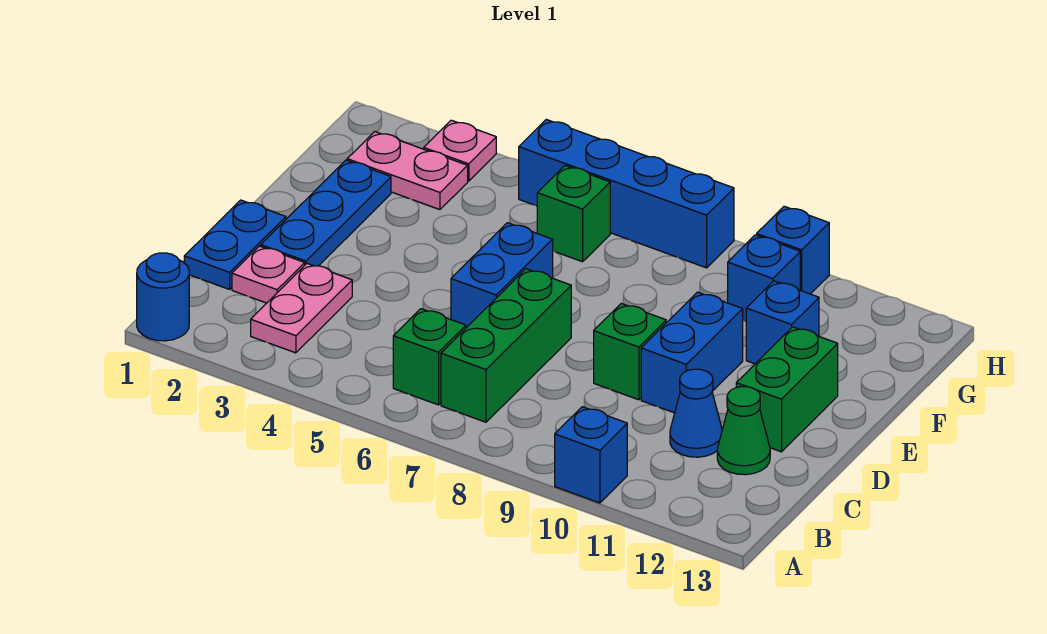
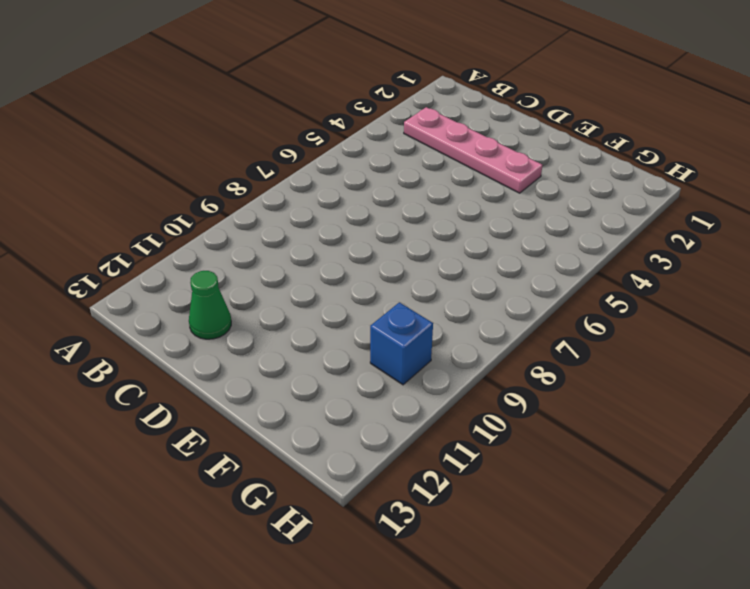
pink 1x4 plate [404,107,542,193] -> pink 1x2 plate [251,264,352,353]
none -> blue 1x1 round brick [137,253,189,341]
none -> blue 1x1 brick [555,407,627,503]
none -> green 1x1 brick [393,309,466,405]

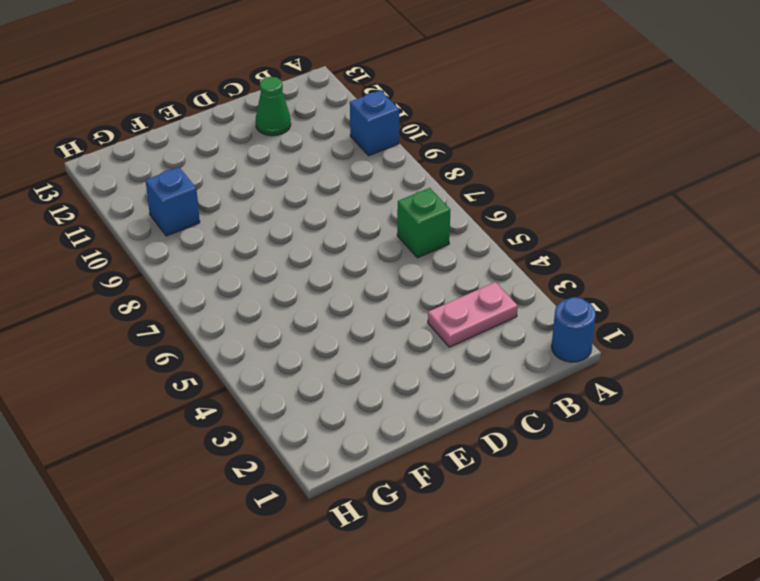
none -> green 1x3 brick [441,269,571,422]
none -> blue 1x2 plate [184,200,286,289]
none -> pink 1x1 plate [232,246,305,303]

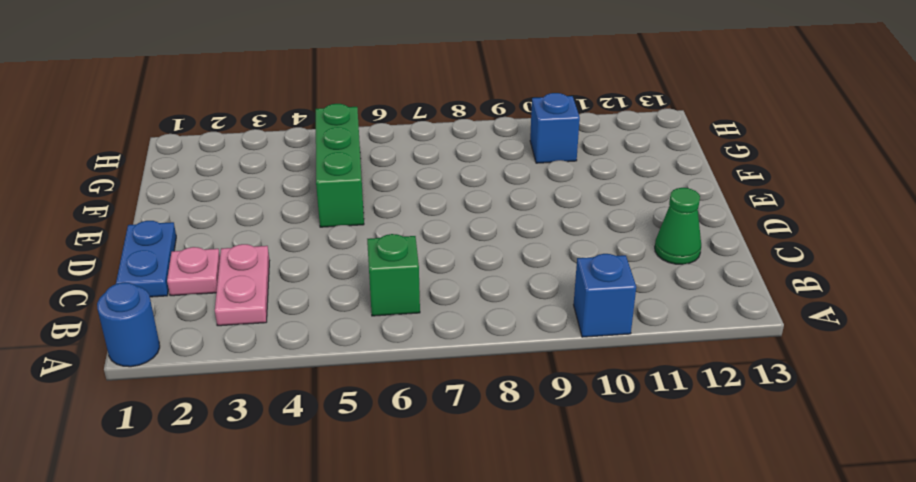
green 1x3 brick [316,104,364,227] -> green 1x3 brick moved to [441,269,571,422]
none -> blue 1x1 cone [670,369,722,457]
none -> blue 1x3 plate [261,160,391,266]
none -> blue 1x2 brick [451,223,553,328]

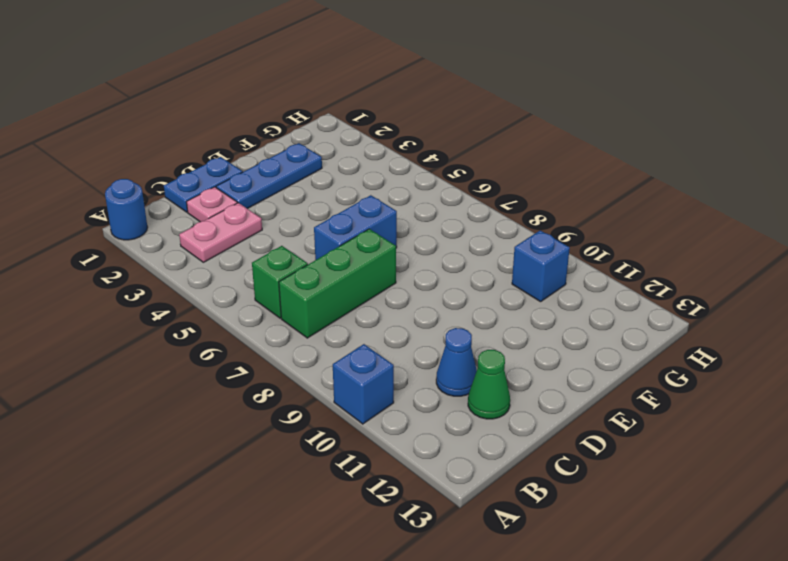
none -> green 1x1 brick [594,304,666,400]
none -> blue 1x2 brick [641,292,743,413]
none -> green 1x2 brick [736,327,838,452]

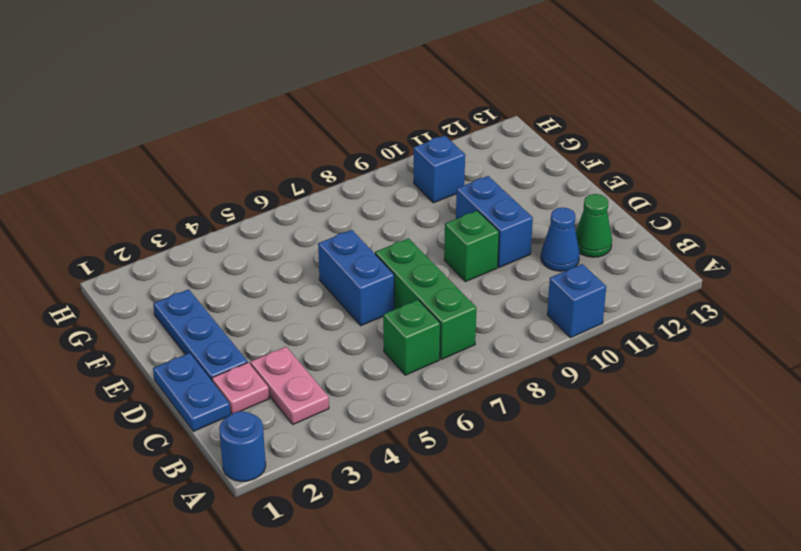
none -> green 1x2 brick [736,327,838,452]
none -> blue 1x1 brick [746,281,819,364]
none -> pink 1x2 plate [347,132,468,210]

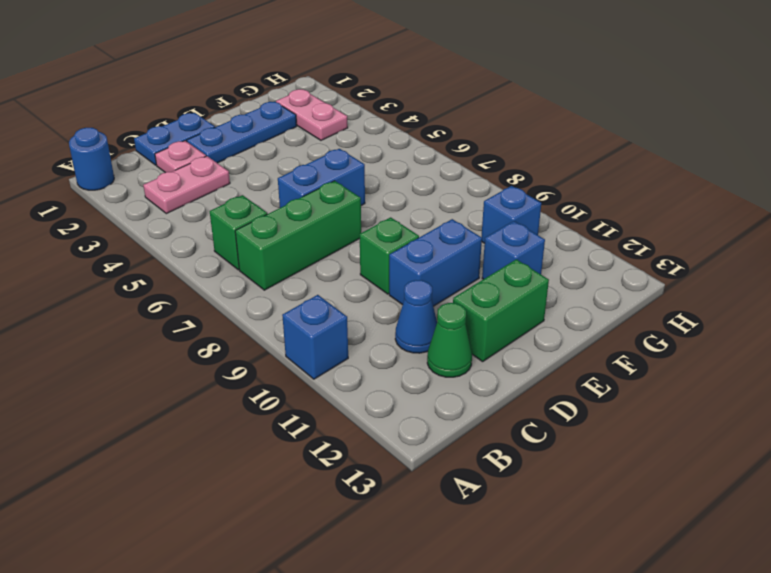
none -> green 1x1 brick [537,166,610,262]
none -> pink 1x1 plate [424,120,496,181]
none -> blue 1x4 brick [519,119,734,268]

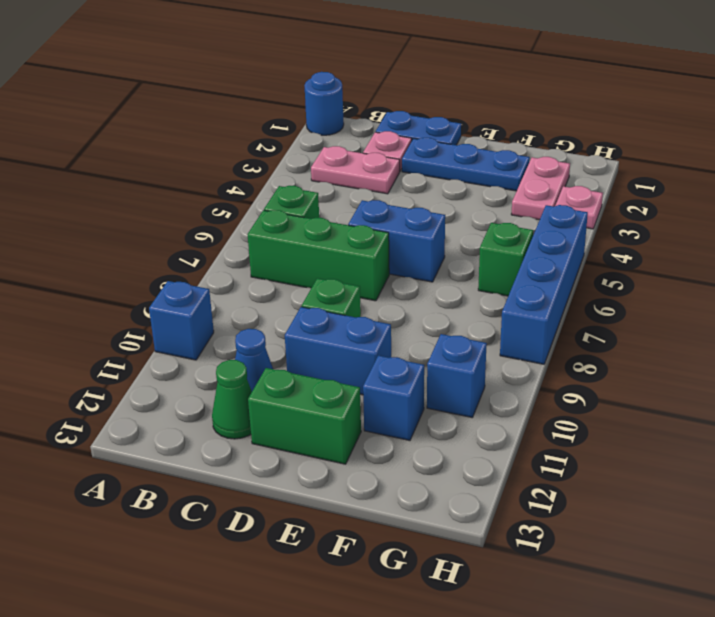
none -> blue 1x1 brick [757,206,829,294]

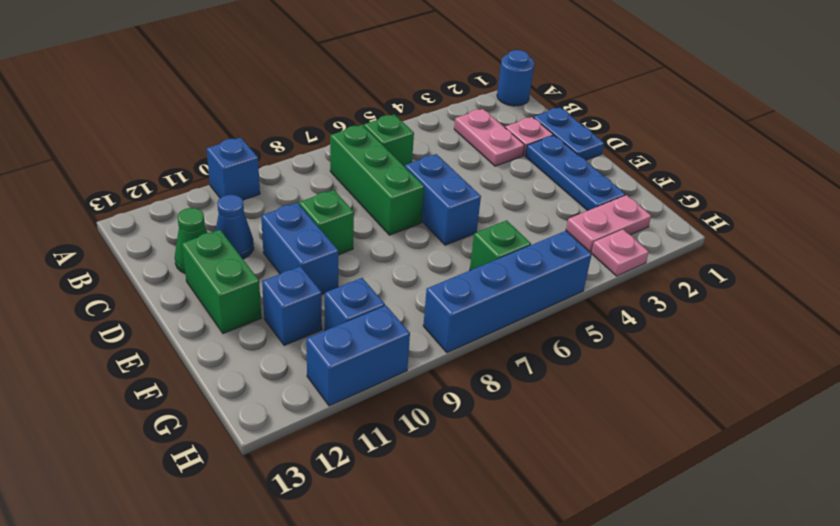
blue 1x2 brick [306,306,410,406] -> blue 1x1 brick [757,206,829,294]

